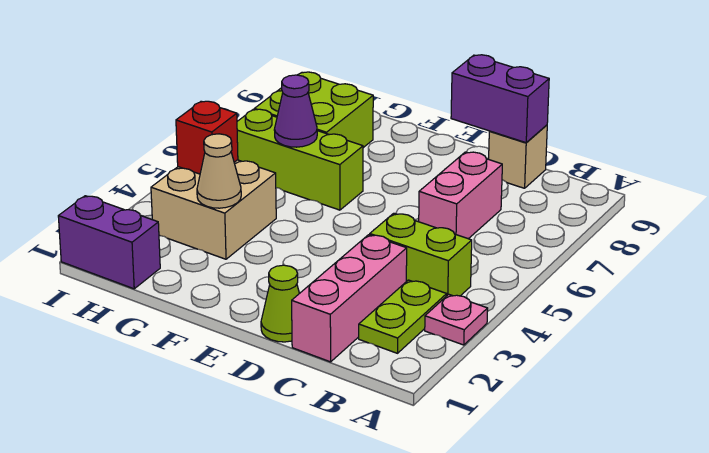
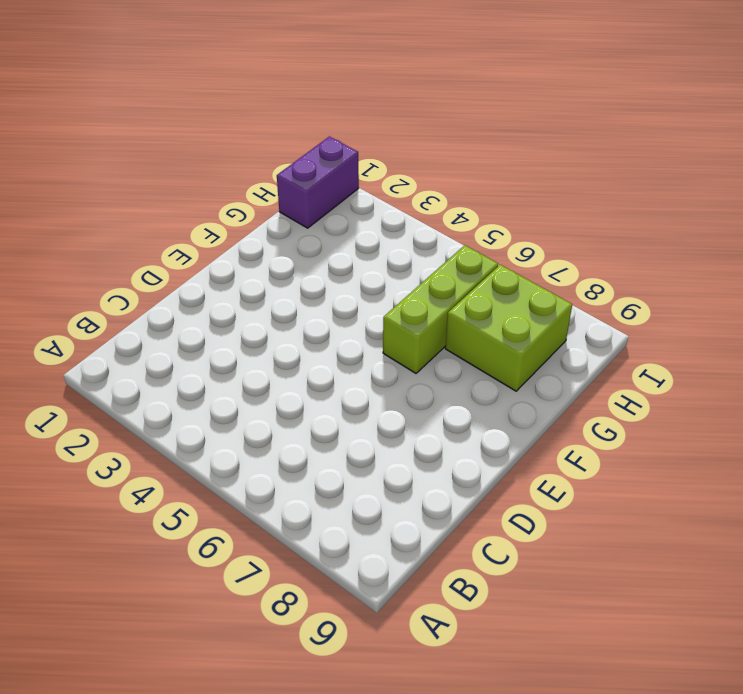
none -> pink 1x1 plate [425,294,488,345]
none -> lime 1x2 plate [359,280,447,353]
none -> lime 1x2 brick [370,213,472,296]

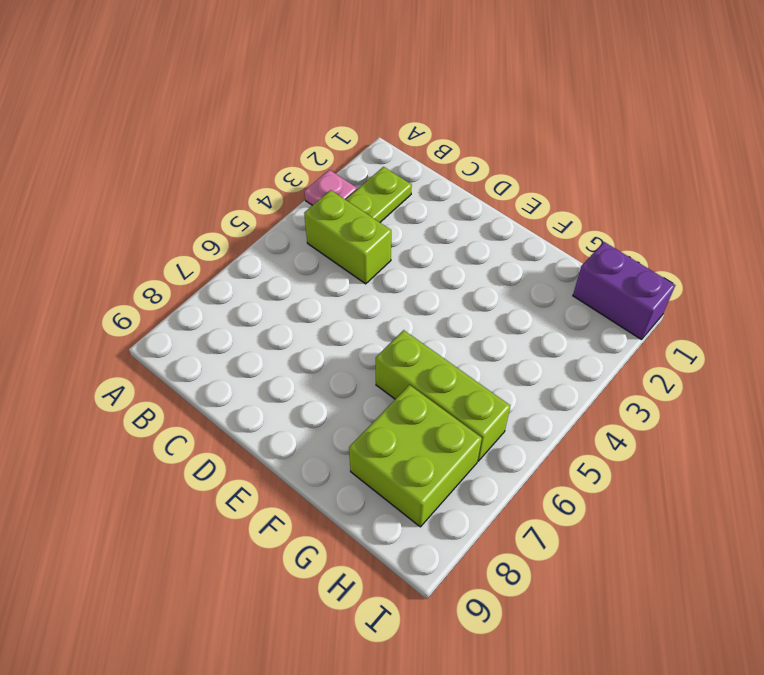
none -> pink 1x3 brick [292,235,407,362]
none -> pink 1x2 brick [419,152,502,239]
none -> tan 1x1 brick [489,125,547,188]

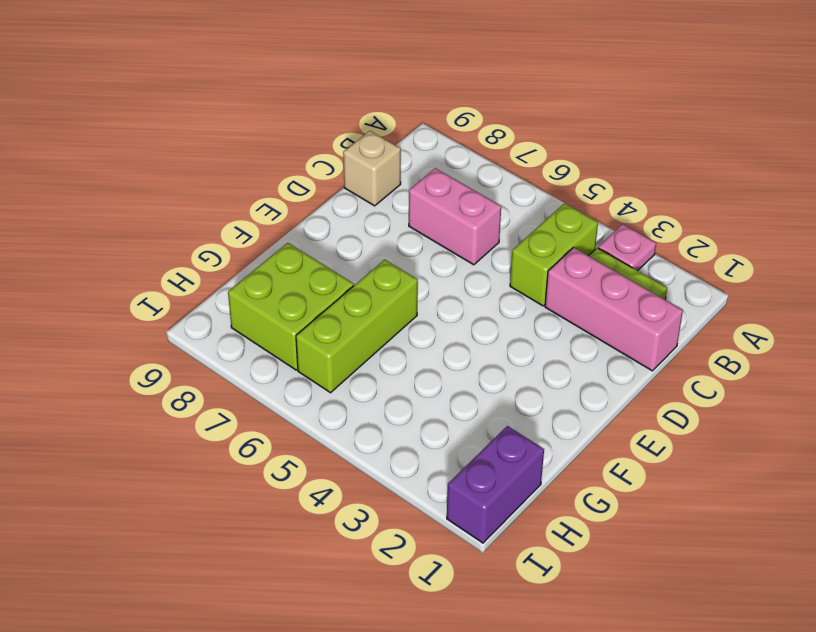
none -> lime 1x1 cone [261,265,299,342]
none -> tan 2x2 brick [151,160,276,259]
none -> purple 1x2 brick [451,55,549,143]

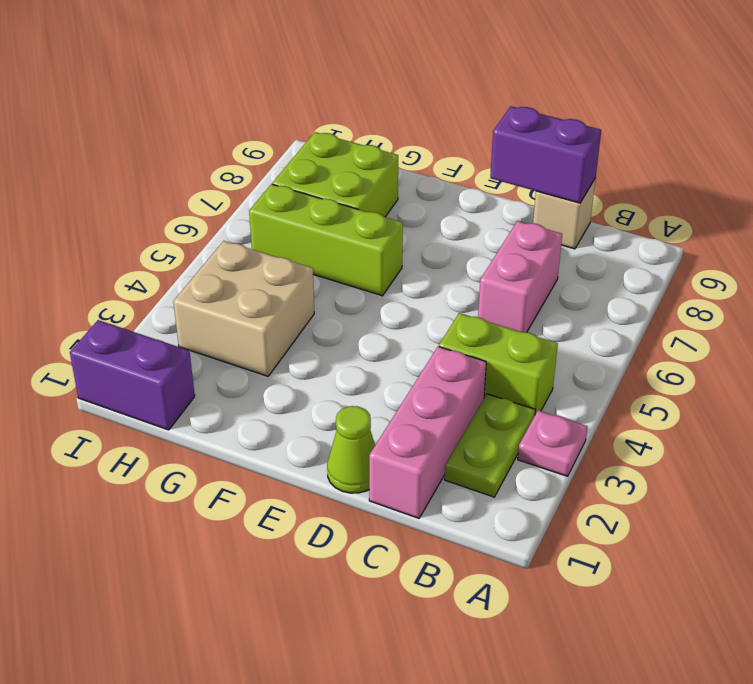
none -> tan 1x1 cone [197,134,241,208]
none -> purple 1x1 cone [274,75,317,147]
none -> red 1x1 brick [176,101,238,174]

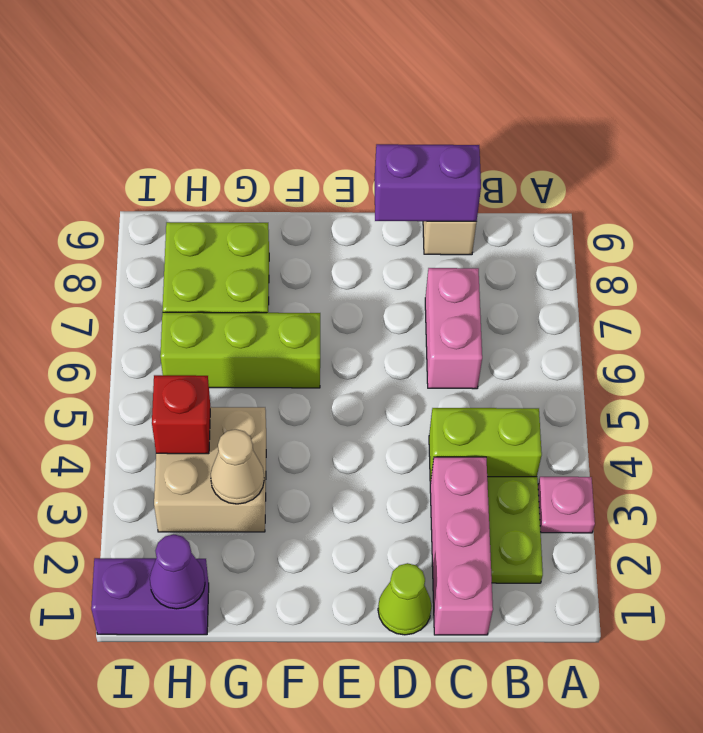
purple 1x1 cone [150,534,205,609] -> purple 1x1 cone moved to [274,75,317,147]

